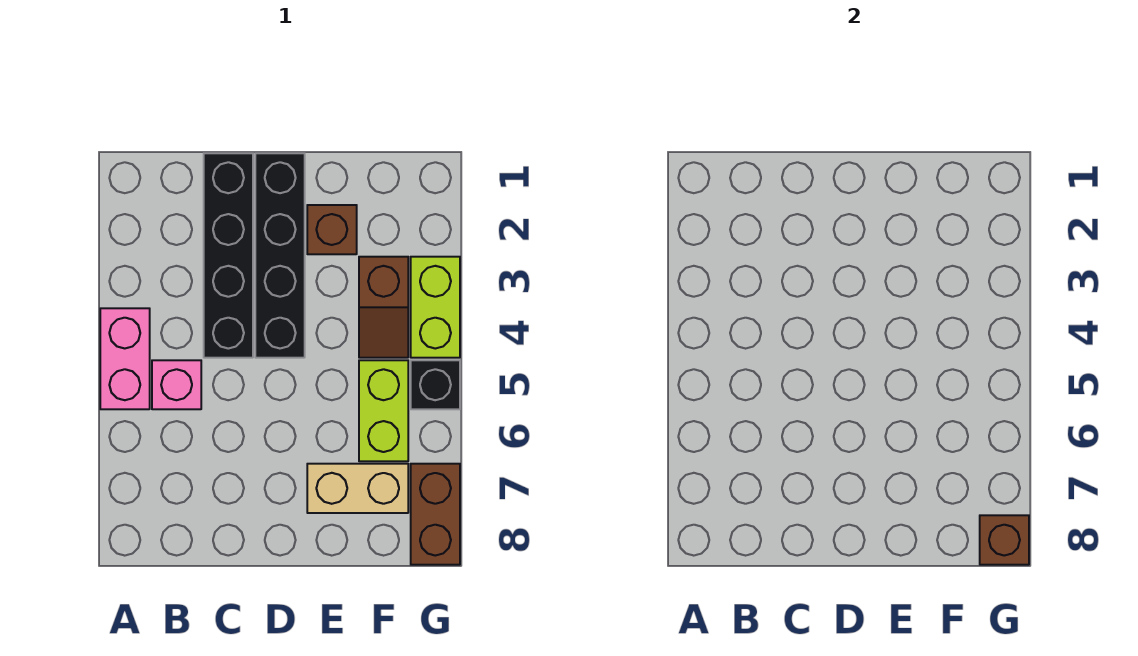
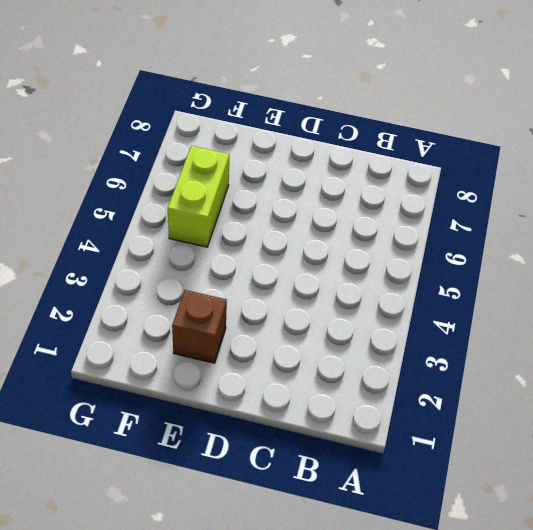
none -> pink 1x2 brick [100,308,150,409]
none -> pink 1x1 brick [152,360,201,409]
none -> black 1x4 brick [204,153,253,358]

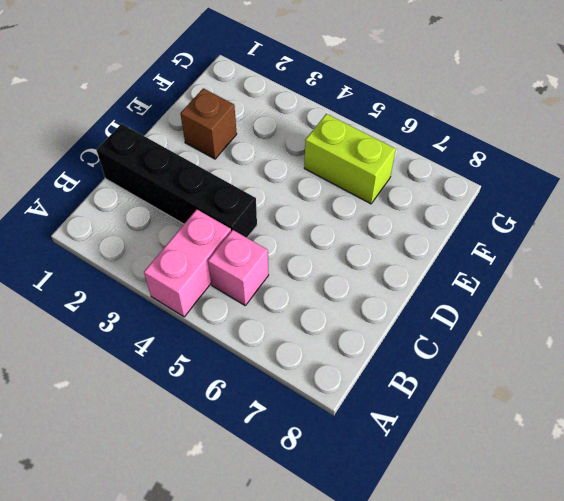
pink 1x2 brick [144,210,231,317] -> pink 1x2 brick turned to [100,308,150,409]
none -> black 1x4 brick [255,153,305,358]
none -> tan 1x2 brick [307,464,408,513]
none -> brown 1x2 slope [359,257,408,358]

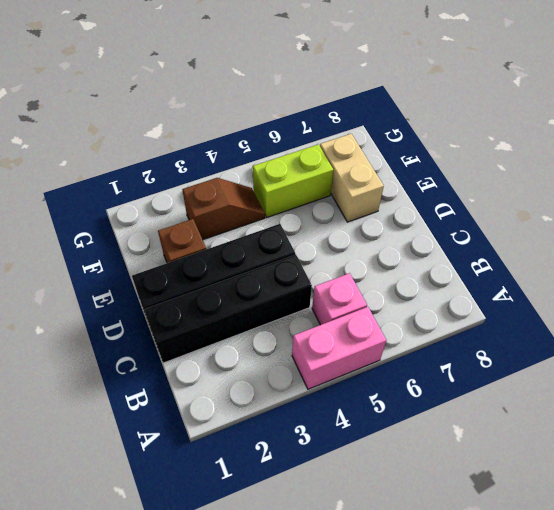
none -> lime 1x2 brick [411,257,460,358]
none -> black 1x1 brick [411,360,460,409]
none -> brown 1x2 brick [411,464,460,565]

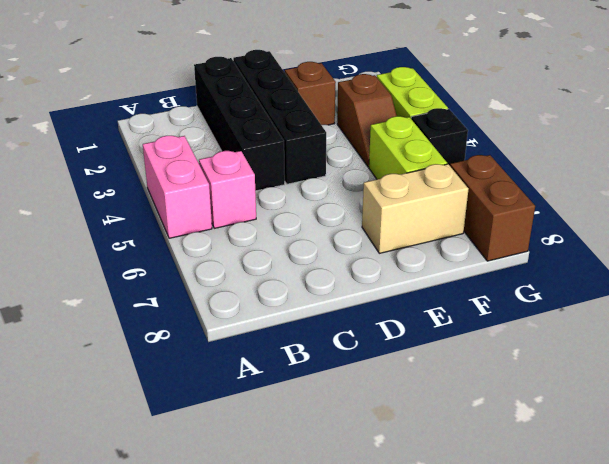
none -> brown 1x1 brick [980,515,1029,565]

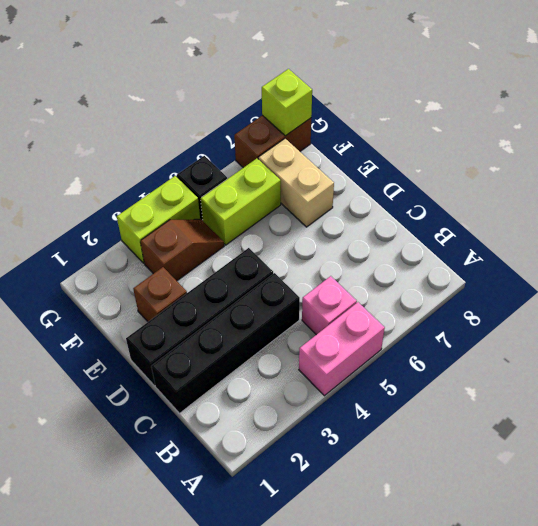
lime 1x1 brick [262,69,312,136] -> brown 1x1 brick [980,515,1029,565]

